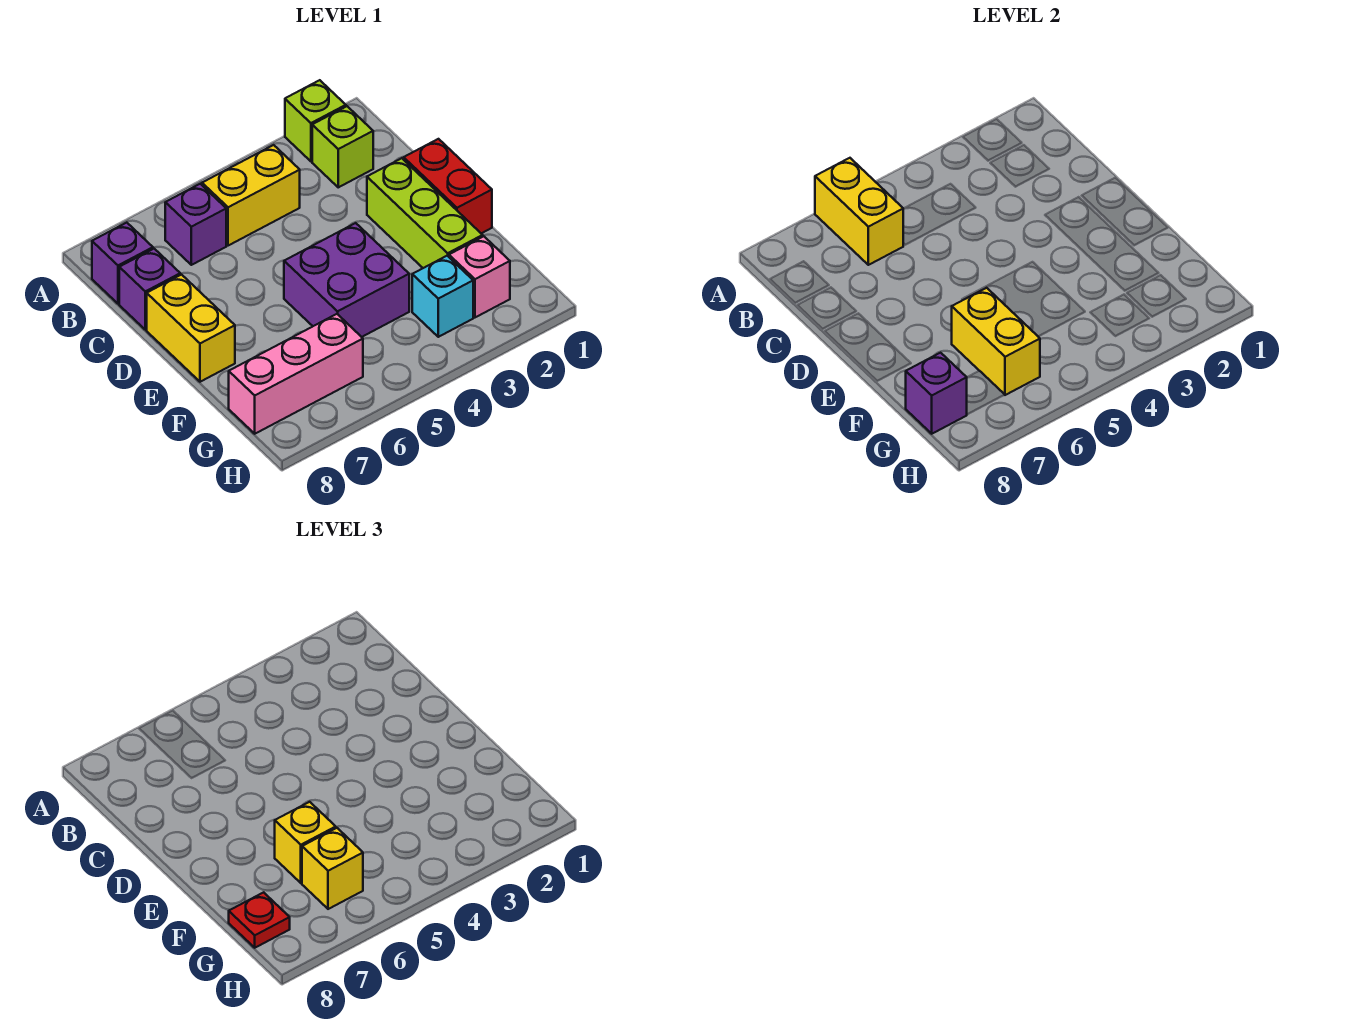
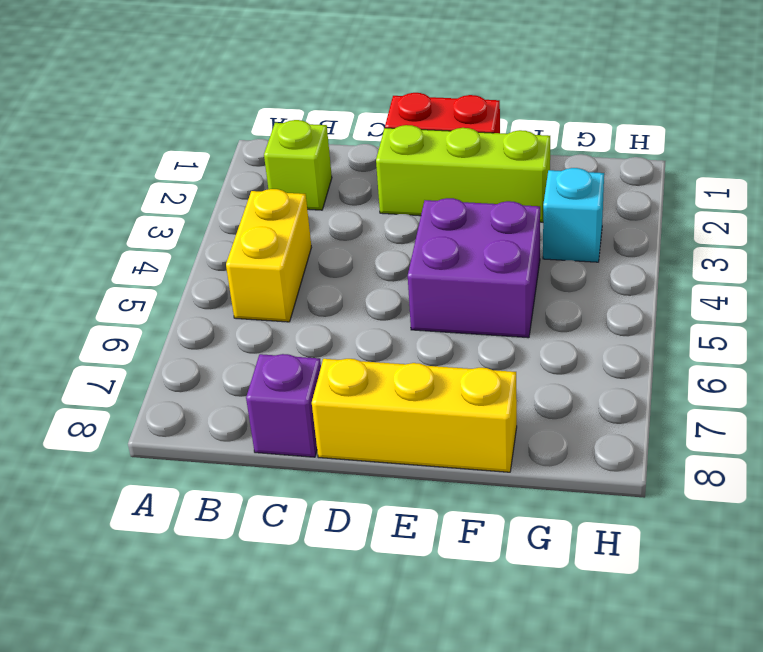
yellow 1x3 brick [312,359,517,472] -> yellow 1x2 brick [147,275,235,382]
none -> lime 1x1 brick [285,80,346,161]
none -> purple 1x1 brick [165,184,226,265]
none -> purple 1x1 brick [92,223,153,304]

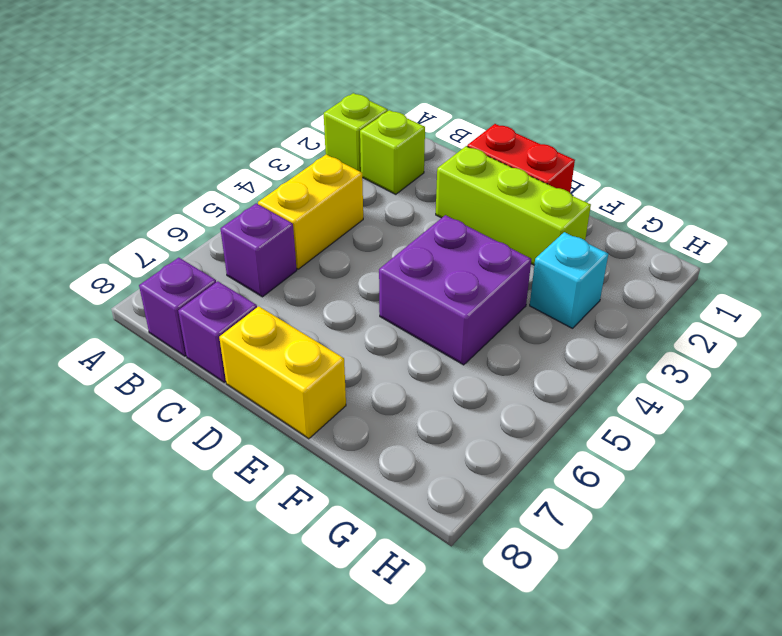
none -> pink 1x1 brick [449,236,510,317]
none -> pink 1x3 brick [229,314,363,434]
none -> yellow 1x2 brick [815,158,903,265]

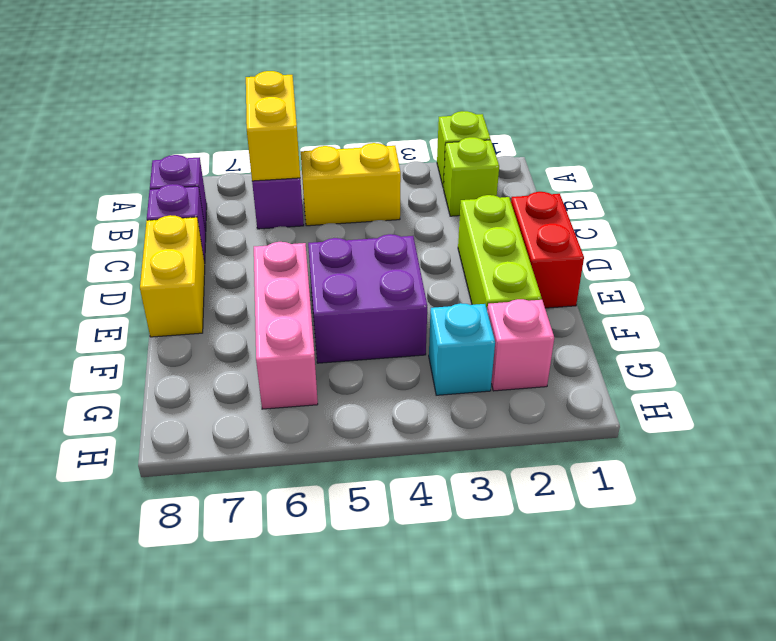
pink 1x3 brick [254,242,318,409] -> pink 1x3 brick turned to [229,314,363,434]
none -> yellow 1x2 brick [952,288,1040,395]
none -> purple 1x1 brick [906,353,967,434]
none -> yellow 1x1 brick [275,802,336,883]

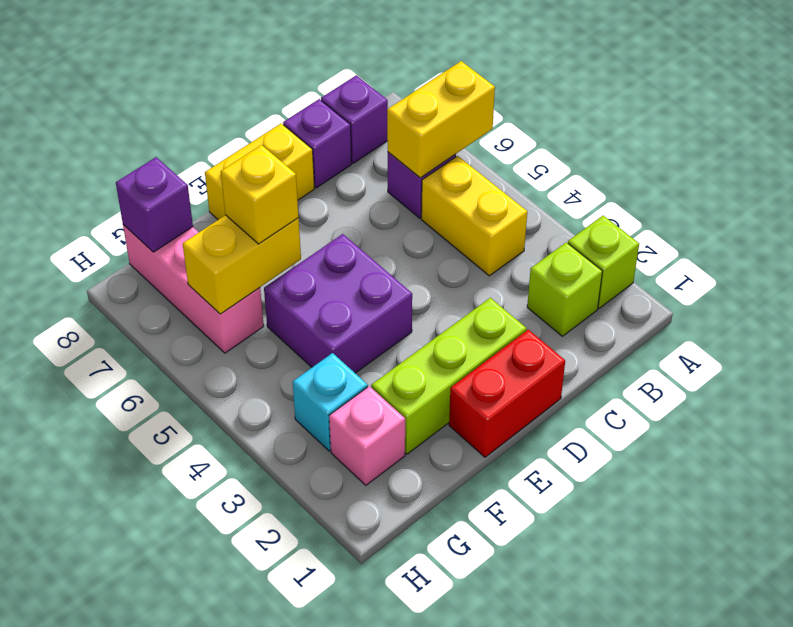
none -> yellow 1x1 brick [302,828,363,909]
none -> red 1x1 plate [229,892,290,948]

